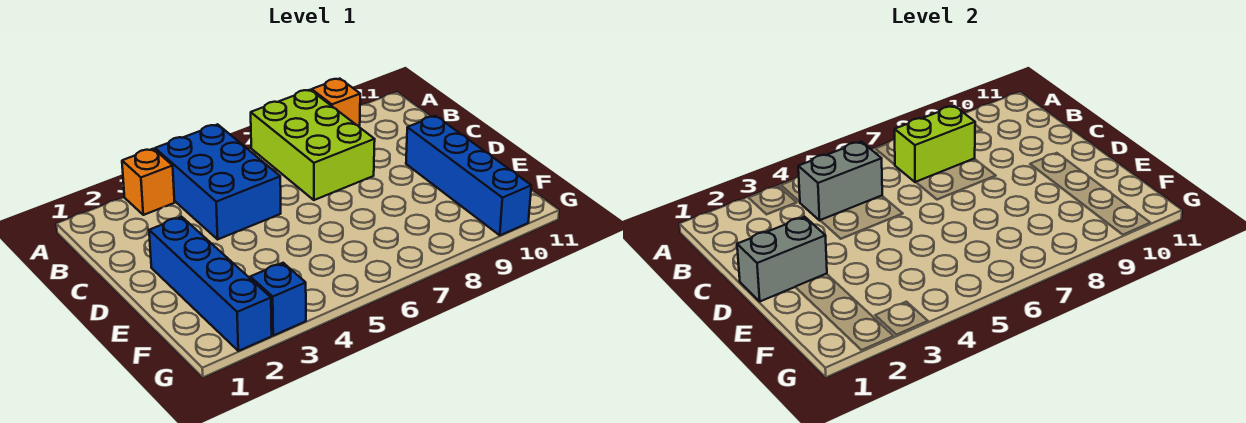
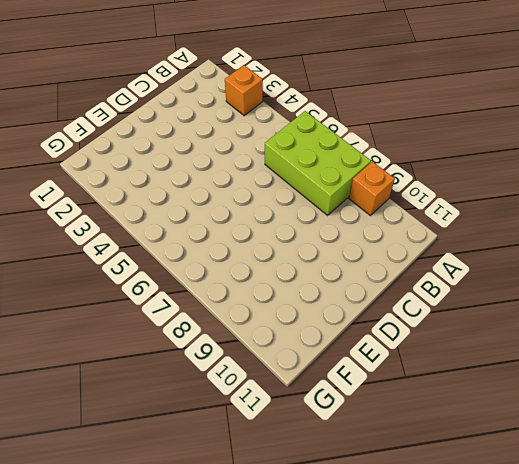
lime 2x3 brick [265,111,371,215] -> lime 2x3 brick turned to [251,90,375,200]
none -> blue 2x3 brick [155,124,281,239]
none -> blue 1x4 brick [149,217,272,351]

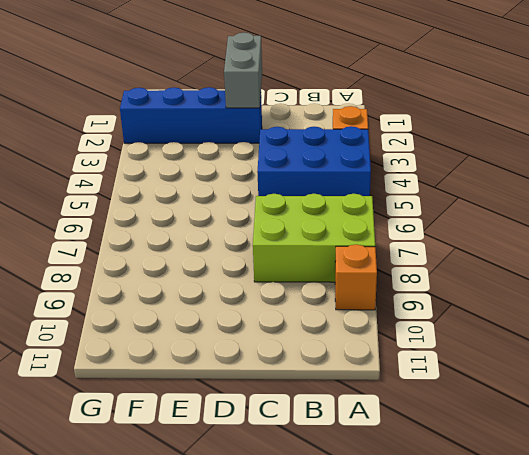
none -> blue 1x4 brick [406,116,531,235]
none -> blue 1x1 brick [250,263,306,335]

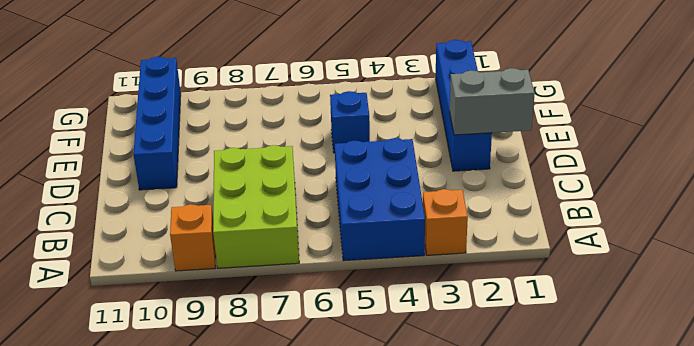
blue 1x1 brick [330,91,370,153] -> blue 1x1 brick moved to [250,263,306,335]
none -> grey 1x2 brick [798,142,882,220]
none -> lime 1x2 brick [895,106,975,182]

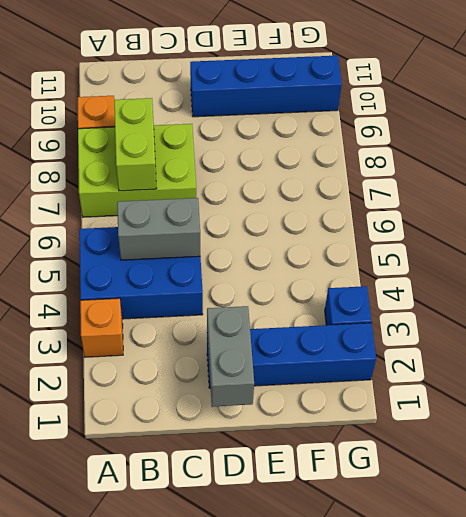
grey 1x2 brick [117,198,200,260] -> grey 1x2 brick turned to [798,142,882,220]

